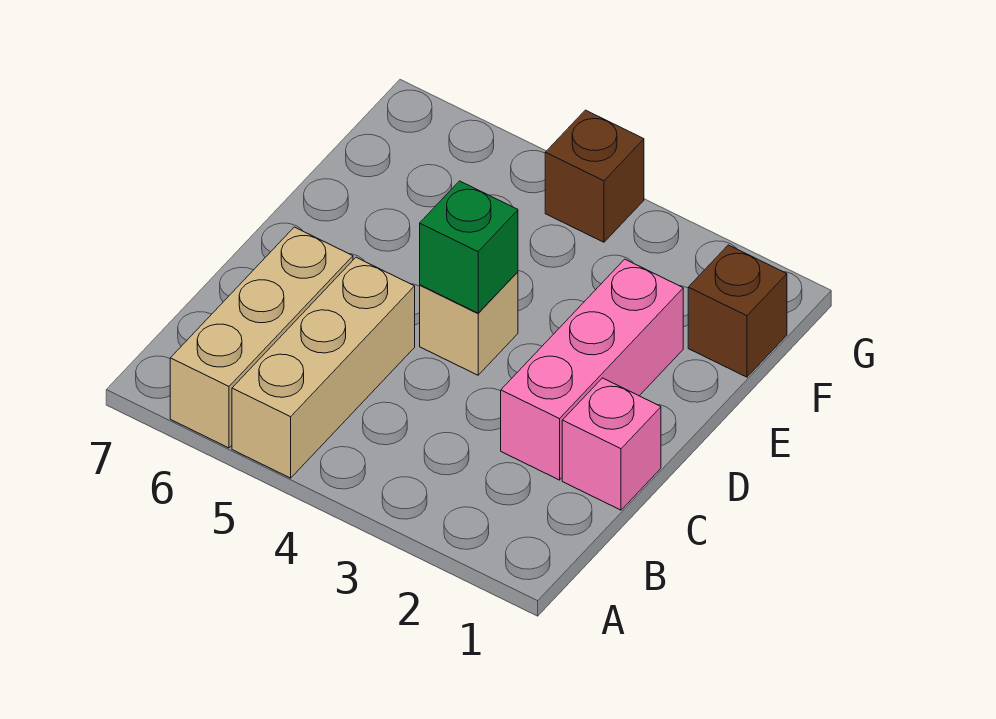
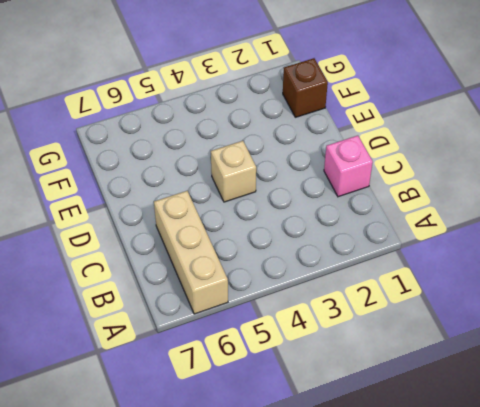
none -> tan 1x3 brick [232,257,415,478]
none -> pink 1x3 brick [501,259,683,480]

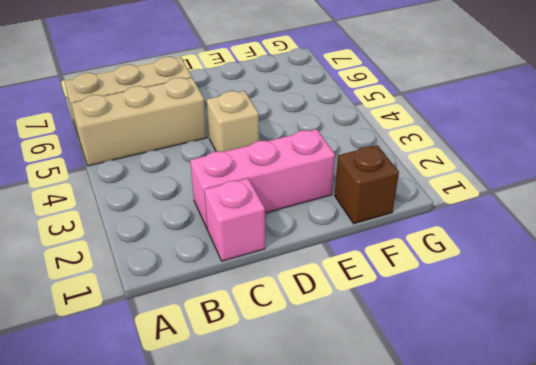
none -> brown 1x1 brick [545,110,644,242]
none -> green 1x1 brick [420,181,518,313]

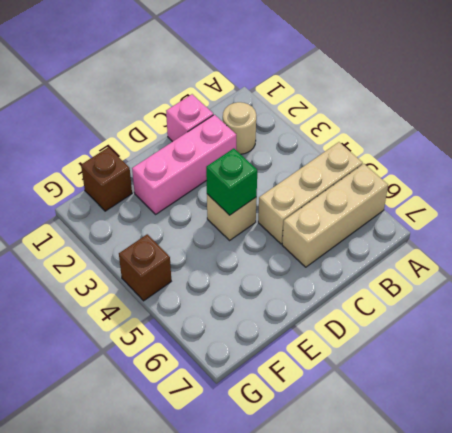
tan 1x1 round brick [223,102,256,154] -> none

